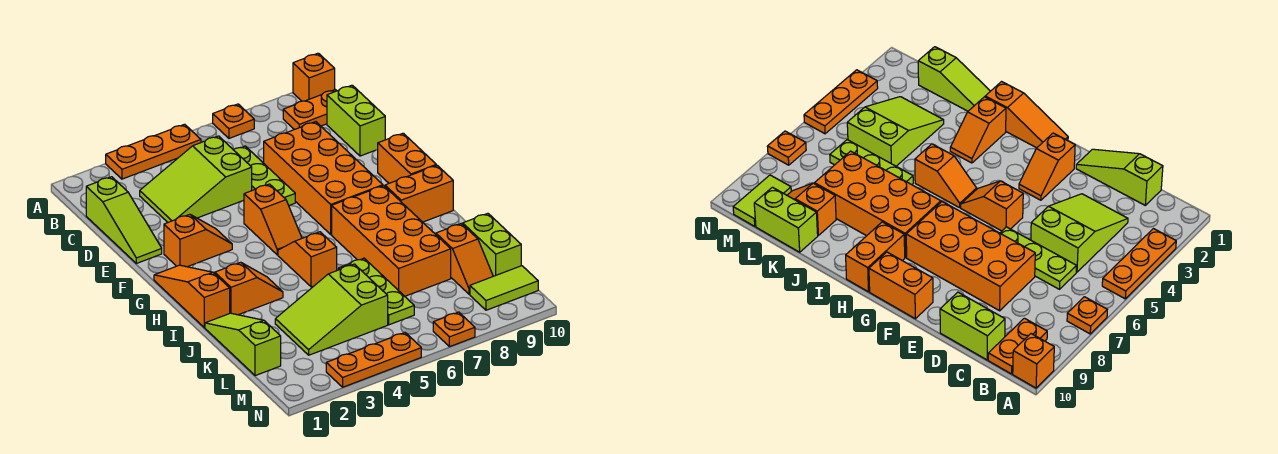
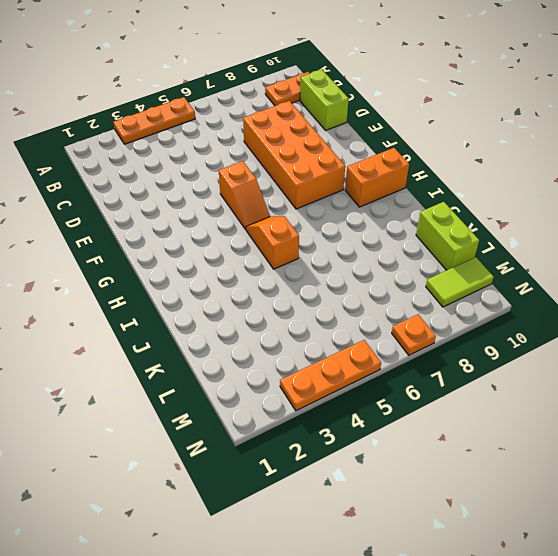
none -> orange 1x1 plate [213,104,254,138]
none -> orange 1x1 brick [293,53,335,101]
none -> lime 1x3 slope [86,177,162,263]

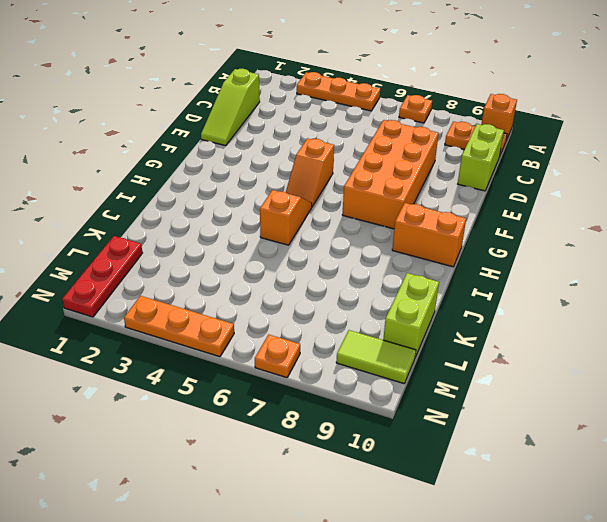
red 1x3 plate [62,236,142,317] -> lime 1x3 slope [205,313,281,376]
none -> lime 2x3 slope [140,136,252,222]
none -> lime 1x3 plate [234,146,295,205]
none -> orange 1x2 slope [164,214,232,267]

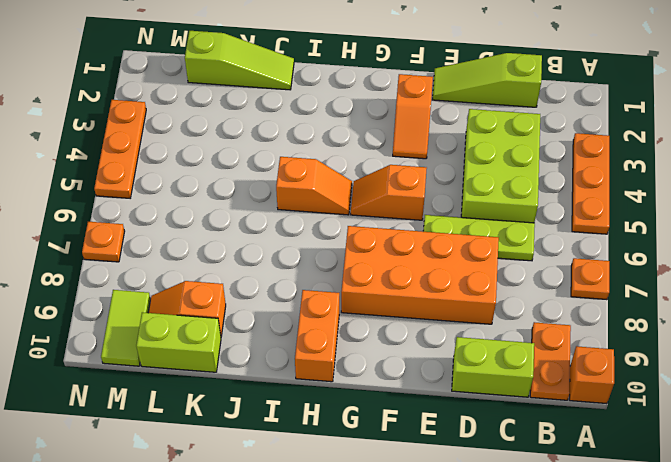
lime 2x3 brick [461,109,540,223] -> lime 2x3 slope [140,136,252,222]
none -> orange 1x2 brick [378,133,436,183]
none -> orange 1x3 slope [154,265,230,327]
none -> orange 2x4 brick [332,186,451,296]

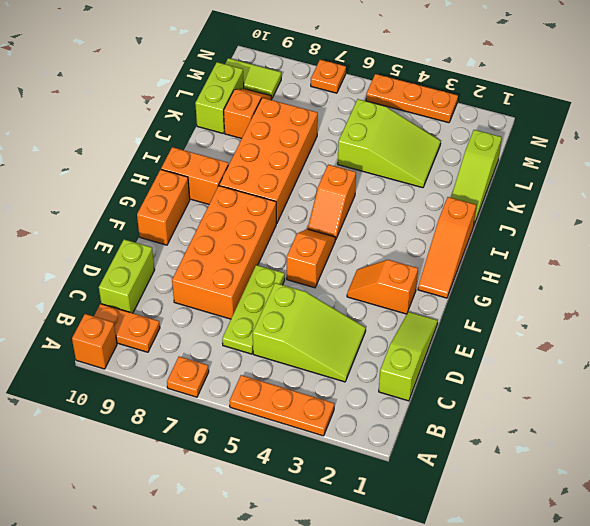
none -> orange 1x2 slope [215,262,283,315]
none -> lime 1x3 plate [339,258,414,325]

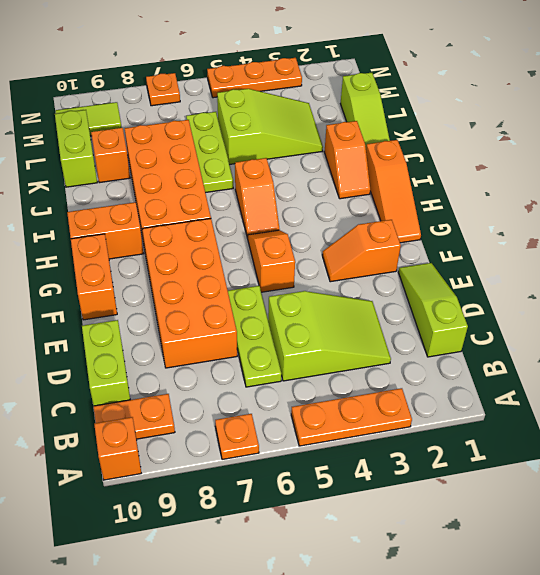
orange 1x2 slope [324,121,371,199] -> orange 1x2 slope turned to [215,262,283,315]

